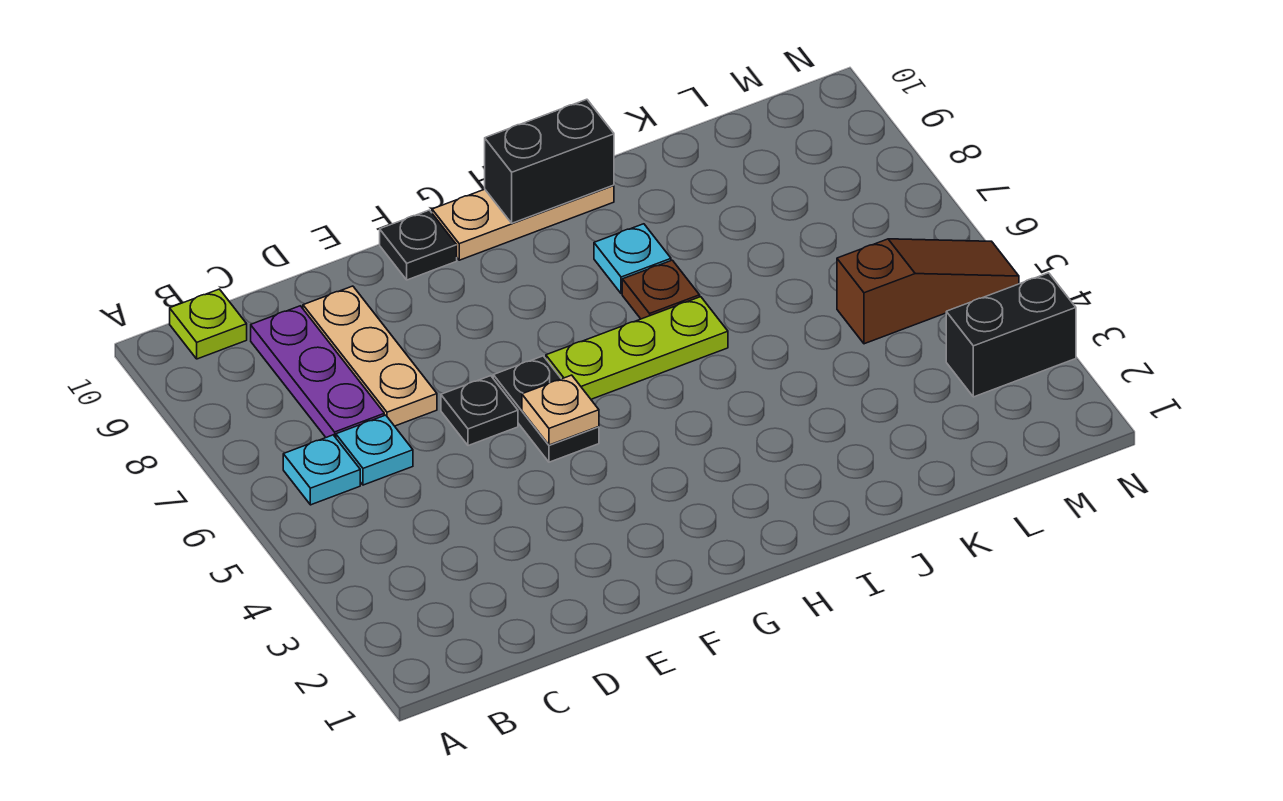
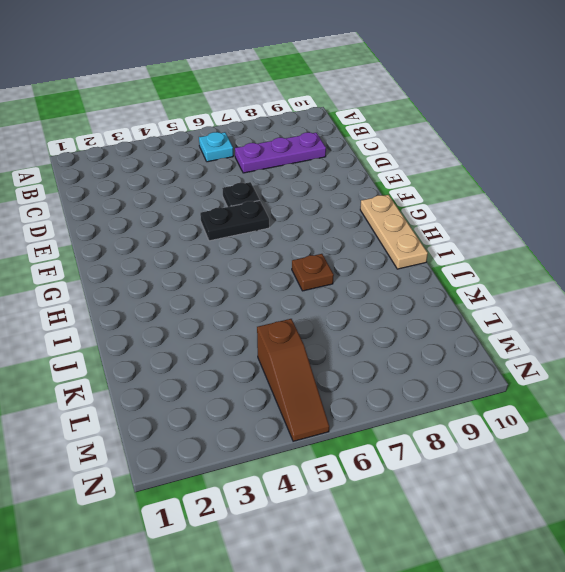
none -> lime 1x1 plate [170,289,247,359]
none -> cyan 1x1 plate [336,415,413,485]
none -> tan 1x3 plate [303,286,437,426]

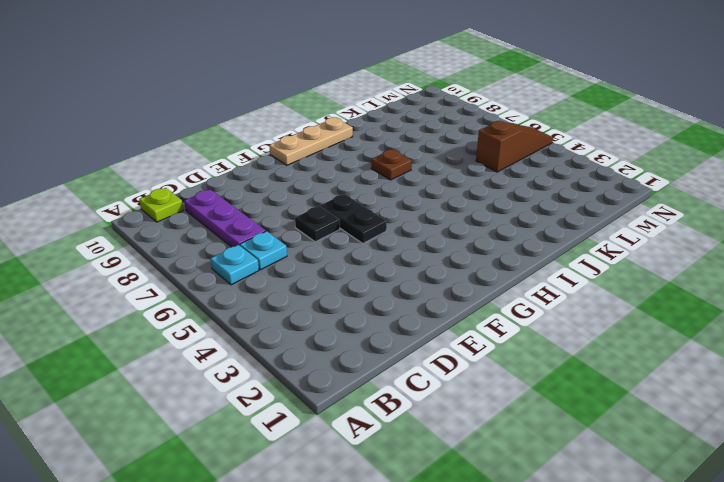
none -> tan 1x3 plate [303,286,437,426]
none -> black 1x1 plate [380,210,457,280]
none -> lime 1x3 plate [546,297,728,399]

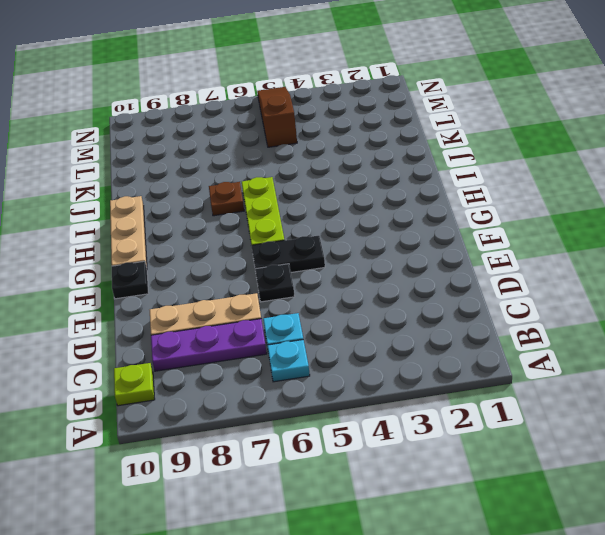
none -> cyan 1x1 plate [594,224,671,294]
none -> black 1x2 brick [946,273,1076,397]
none -> tan 1x1 plate [522,375,599,445]

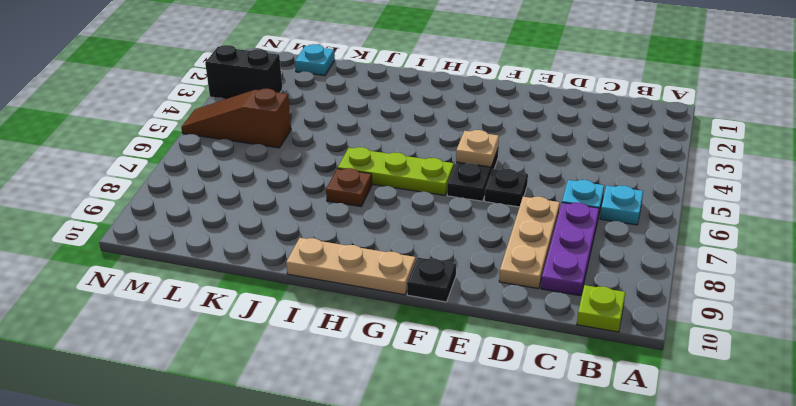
cyan 1x1 plate [295,44,335,76] -> cyan 1x1 plate moved to [594,224,671,294]
none -> black 1x2 brick [485,99,614,223]

